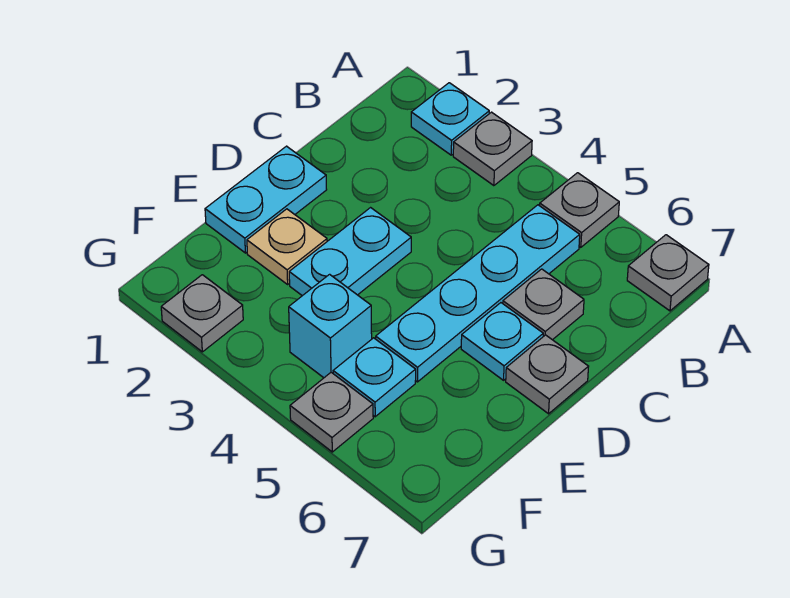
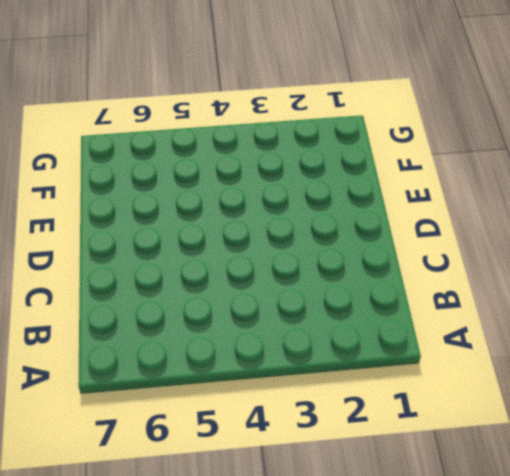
none -> cyan 1x1 plate [411,83,489,155]
none -> grey 1x1 plate [453,112,532,186]
none -> grey 1x1 plate [540,173,619,247]

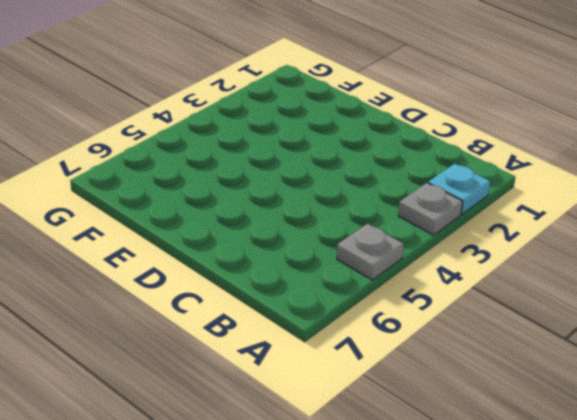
none -> grey 1x1 plate [627,235,709,311]
none -> cyan 1x4 plate [376,205,580,382]
none -> grey 1x1 plate [503,269,584,340]

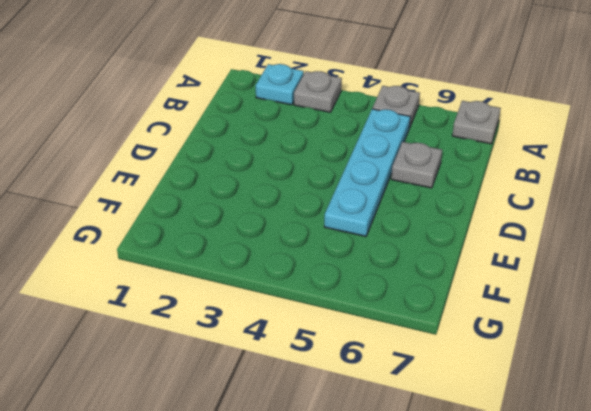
none -> cyan 1x2 plate [205,146,327,253]
none -> cyan 1x2 plate [289,208,411,296]
none -> cyan 1x1 plate [461,303,543,380]

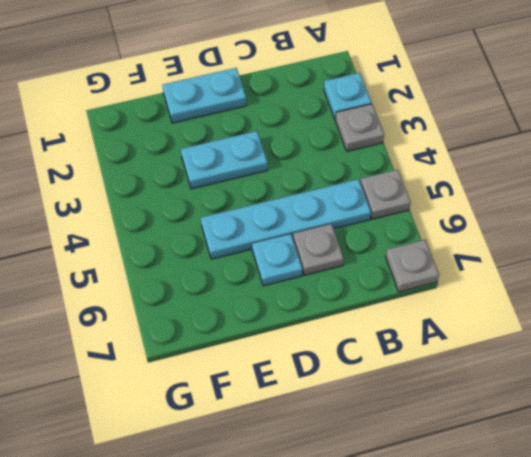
none -> grey 1x1 plate [506,335,589,414]
none -> tan 1x1 plate [247,209,327,284]
none -> cyan 1x1 brick [289,274,372,378]

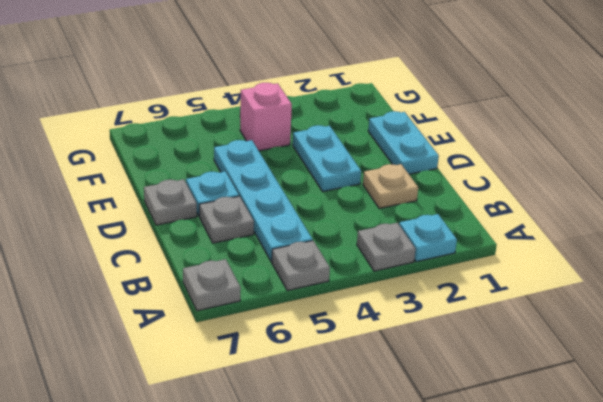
tan 1x1 plate [363,164,418,208] -> tan 1x1 plate moved to [247,209,327,284]
pink 1x1 brick [240,83,292,151] -> cyan 1x1 brick [289,274,372,378]
none -> cyan 1x1 plate [333,338,416,417]
none -> grey 1x1 plate [161,275,243,352]
none -> grey 1x1 plate [290,372,373,452]

